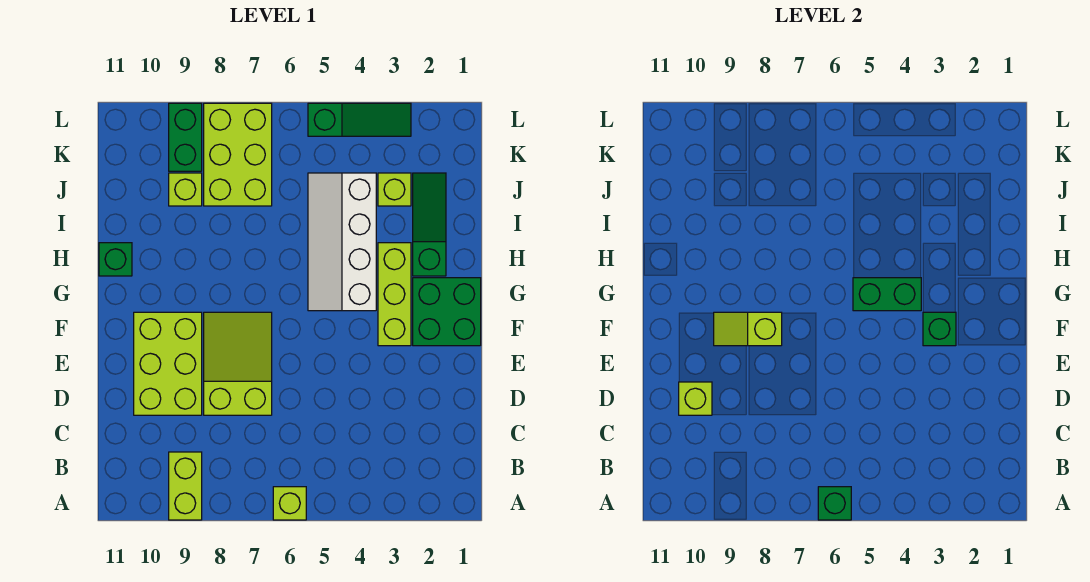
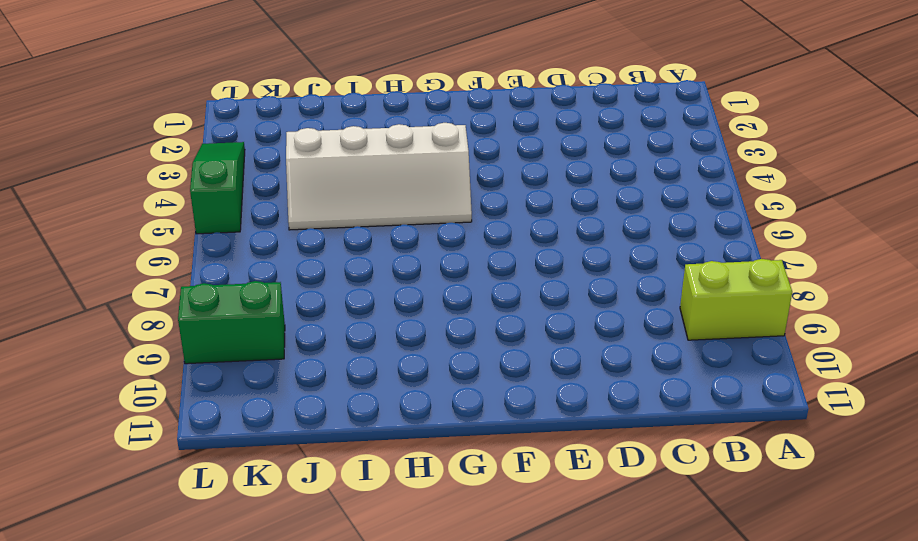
none -> lime 1x1 brick [273,487,306,520]
none -> lime 2x3 slope [204,312,272,415]
none -> lime 2x3 brick [134,312,202,415]

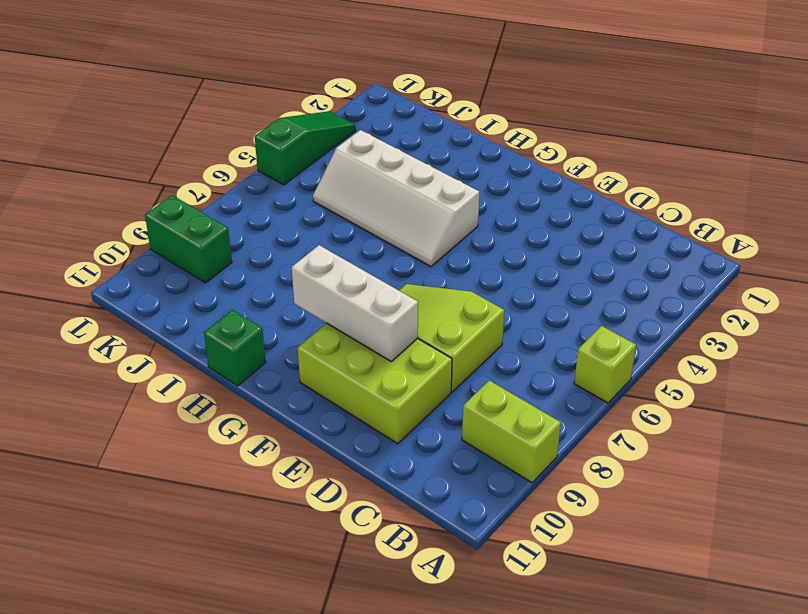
white 1x3 brick [292,245,418,361] -> lime 1x2 slope [714,312,782,346]
none -> green 2x2 brick [413,278,481,346]
none -> lime 1x3 brick [378,243,411,346]
none -> green 1x3 slope [413,173,446,276]

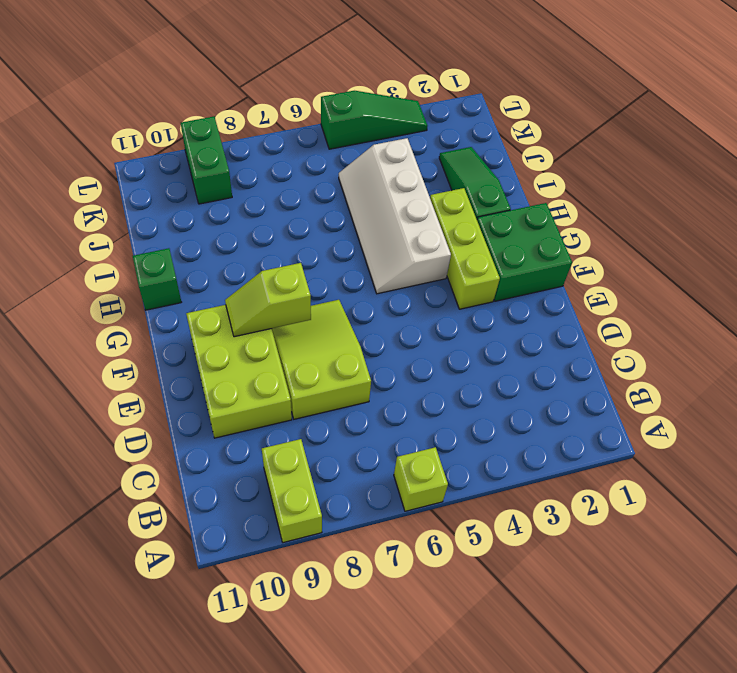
none -> lime 1x1 brick [378,173,411,206]
none -> lime 2x3 brick [204,103,272,206]
none -> lime 1x1 brick [169,173,202,206]

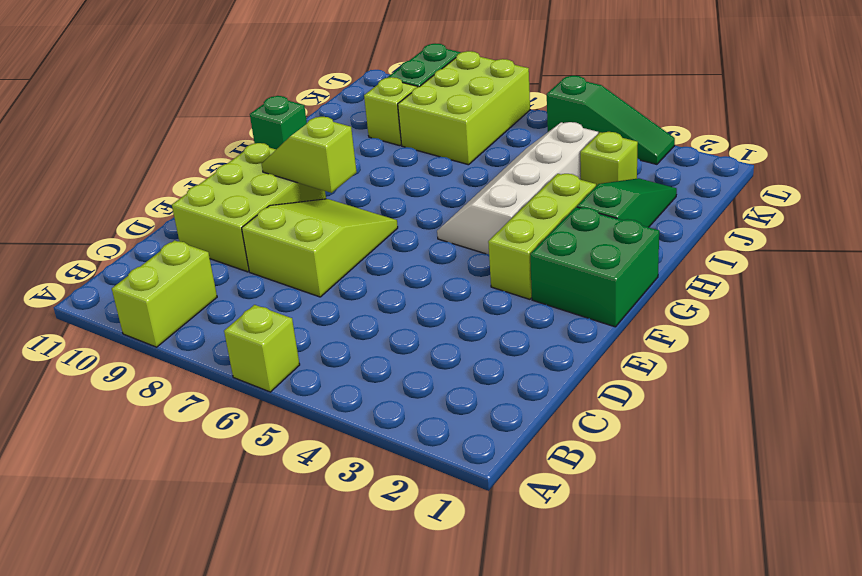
none -> green 1x1 brick [818,487,851,520]
none -> lime 1x1 brick [679,382,712,415]
none -> green 1x1 brick [923,312,956,346]

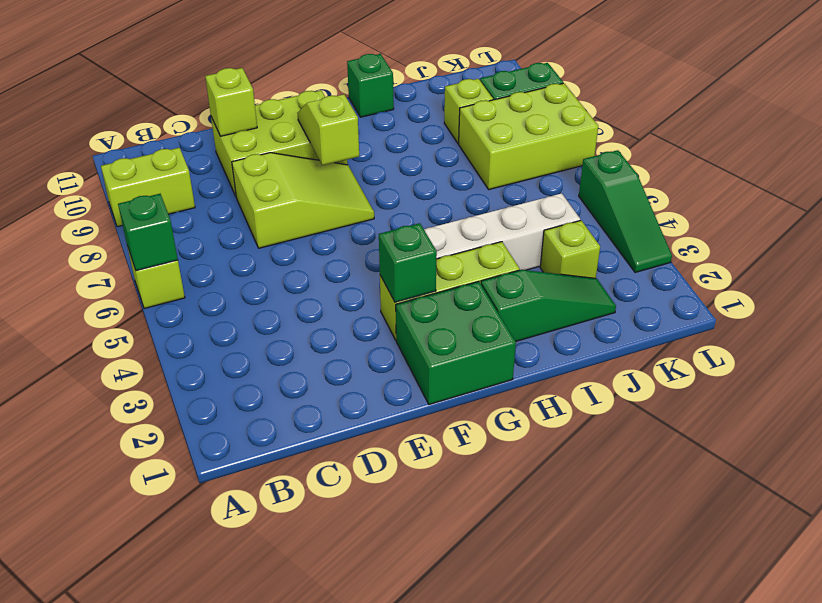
none -> green 1x2 brick [853,278,921,311]

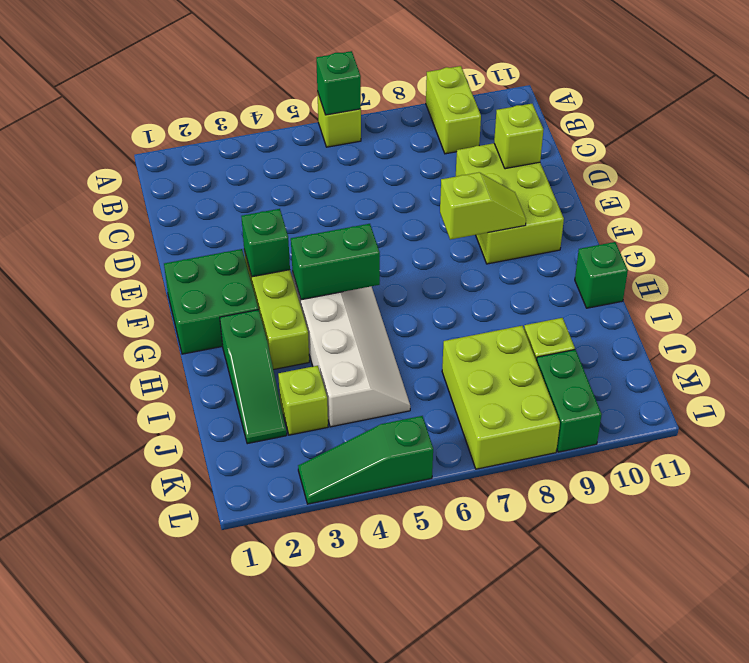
none -> lime 2x3 slope [204,312,272,415]

